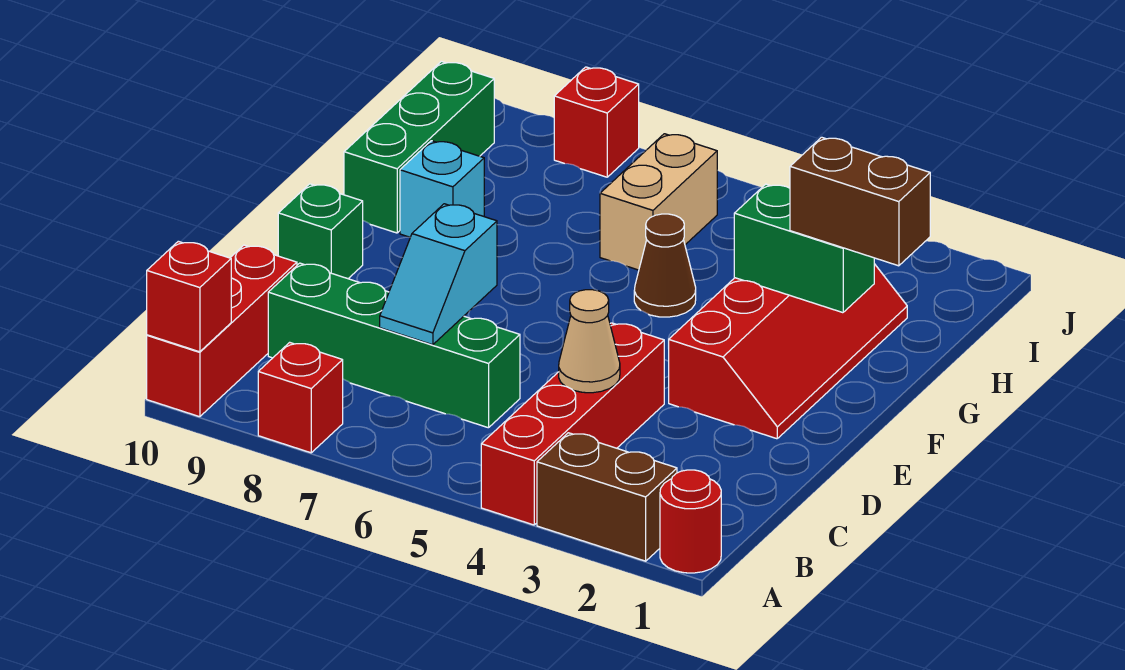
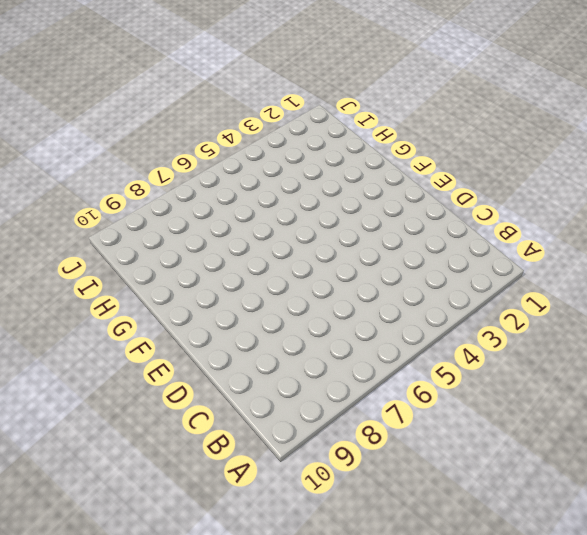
none -> red 1x1 round brick [660,470,721,573]
none -> brown 1x2 brick [537,433,677,561]
none -> red 1x4 brick [481,323,664,525]

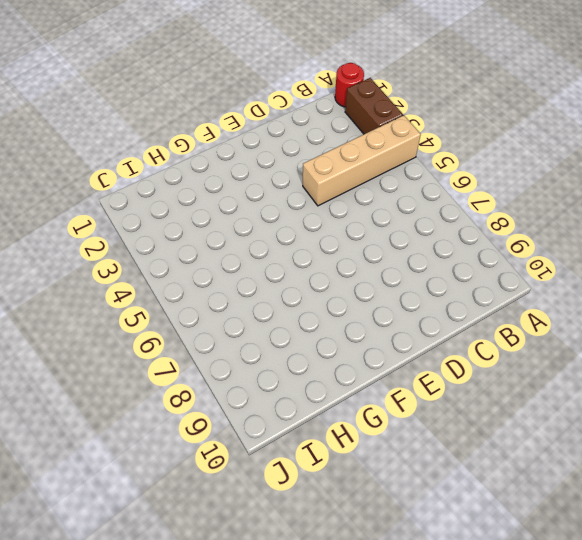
tan 1x4 brick [303,116,421,206] -> red 1x4 brick [481,323,664,525]
none -> red 1x1 brick [258,342,343,453]
none -> red 1x3 brick [147,245,297,417]
none -> green 1x4 brick [268,263,520,428]

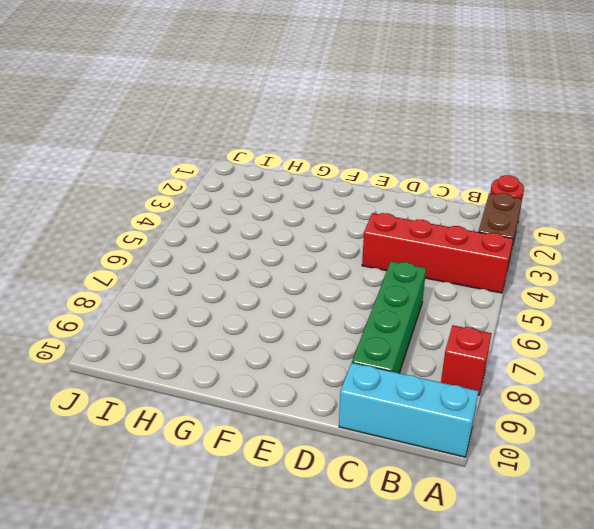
cyan 1x3 brick [339,363,479,457] -> red 1x3 brick [147,245,297,417]
none -> red 2x4 slope [669,264,907,439]
none -> green 1x1 brick [278,184,363,279]
none -> brown 1x1 cone [634,214,696,317]

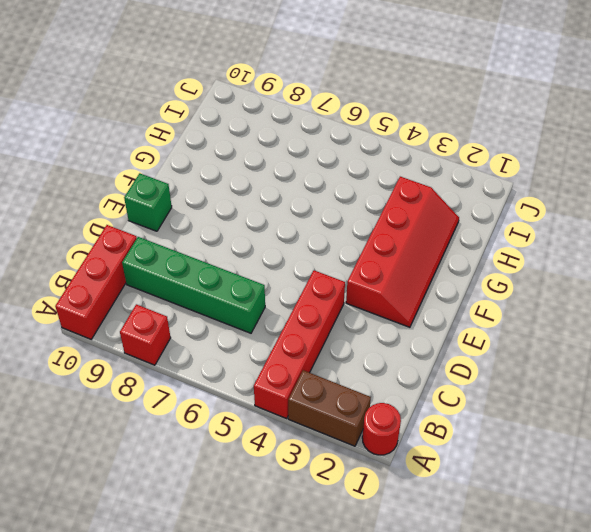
none -> brown 1x1 cone [634,214,696,317]
none -> cyan 1x1 brick [400,141,484,237]
none -> green 1x3 brick [344,61,494,233]

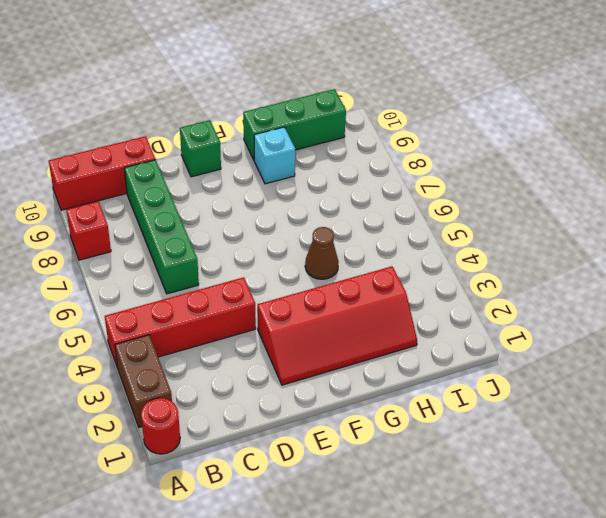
none -> tan 1x2 brick [600,134,717,270]
none -> red 1x1 brick [554,67,639,177]
none -> red 1x1 brick [147,241,231,352]

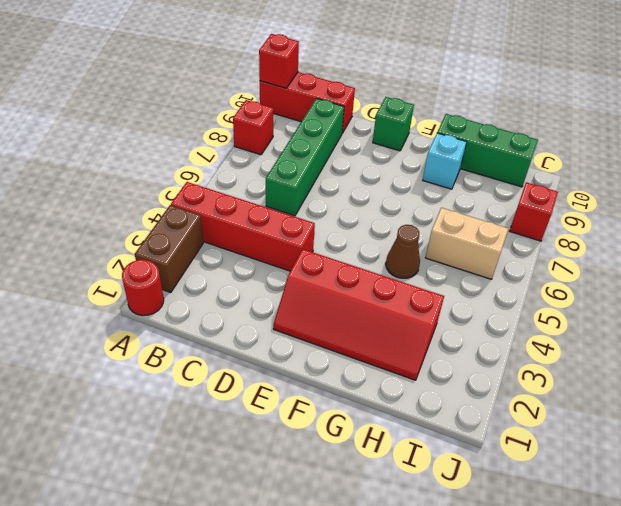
none -> tan 1x1 cone [559,290,620,393]
none -> cyan 1x2 slope [380,204,497,345]
none -> green 1x2 brick [734,184,874,313]

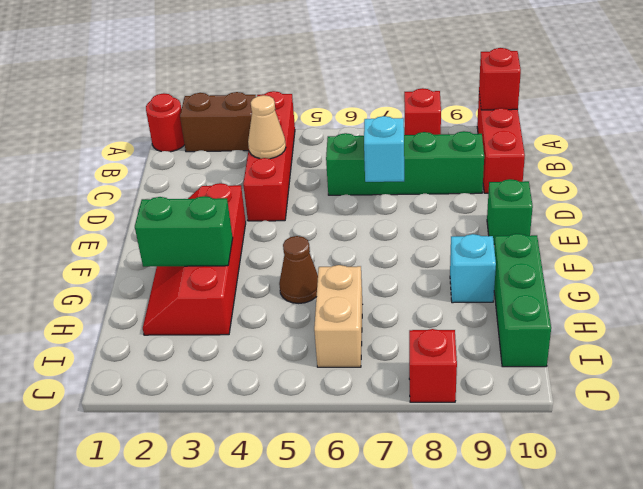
none -> brown 1x2 brick [790,137,930,266]

